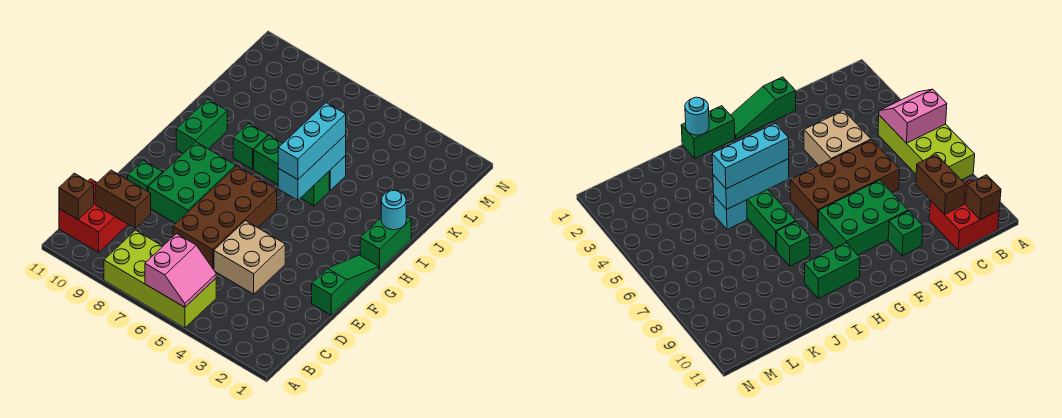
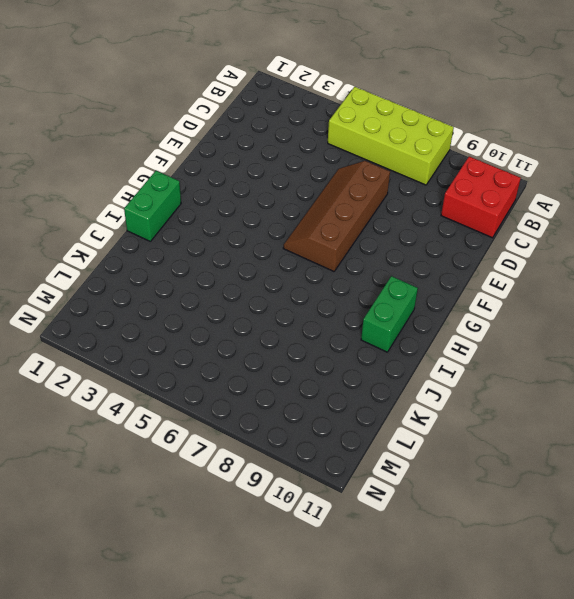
brown 2x4 slope [283,161,390,271] -> brown 2x4 brick [173,166,277,269]
none -> tan 2x2 brick [214,221,285,294]
none -> green 1x3 slope [312,255,379,315]
none -> green 2x3 brick [148,142,236,223]

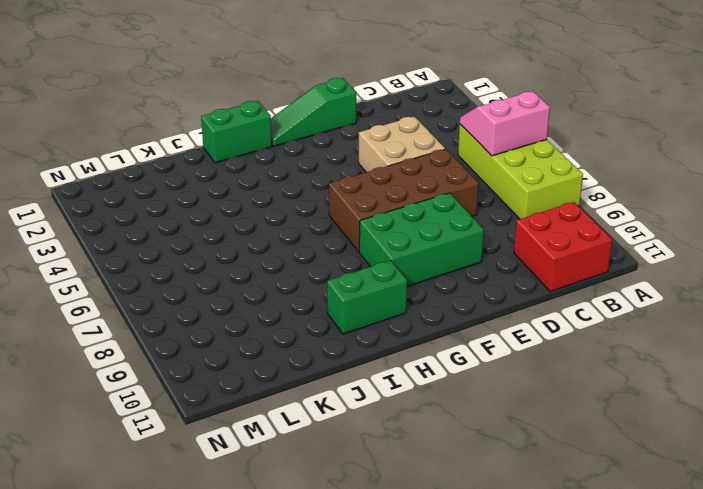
none -> green 1x1 brick [128,160,163,192]
none -> green 1x3 brick [254,136,329,206]
none -> green 1x1 brick [233,123,268,169]

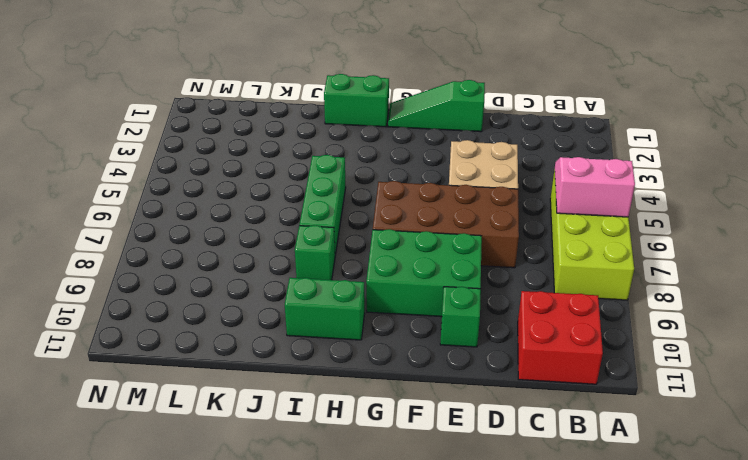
none -> cyan 1x1 brick [329,156,346,190]
none -> brown 1x1 brick [59,173,94,219]
none -> brown 1x2 brick [95,170,151,228]

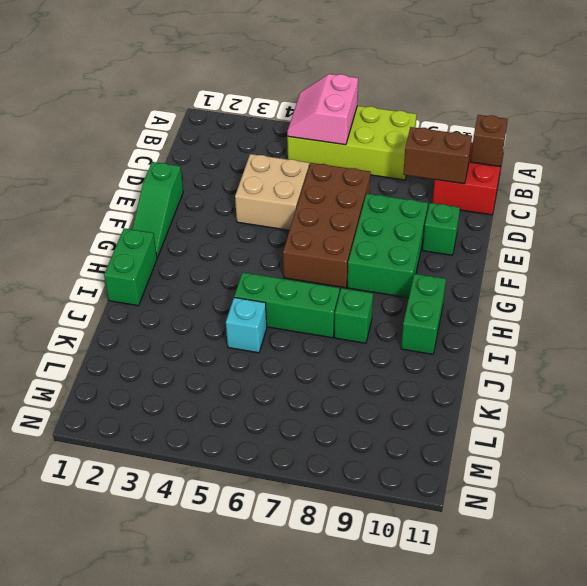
none -> cyan 1x3 brick [278,135,346,200]
none -> cyan 1x1 round brick [381,190,406,230]
none -> cyan 1x3 brick [278,103,346,180]

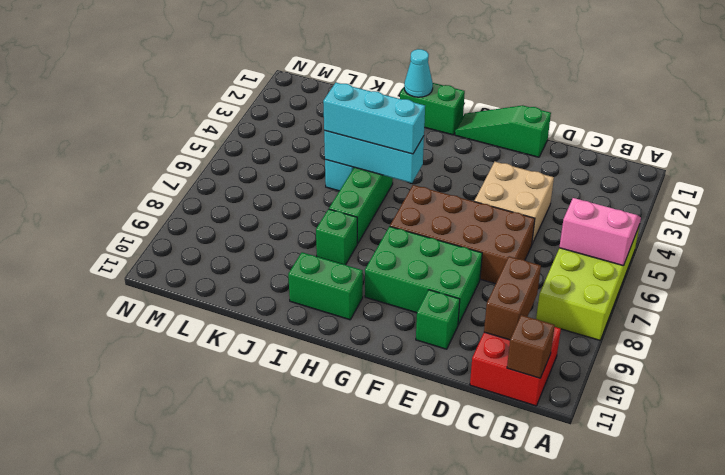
cyan 1x1 cone [404,49,433,97] -> cyan 1x1 round brick [381,190,406,230]

